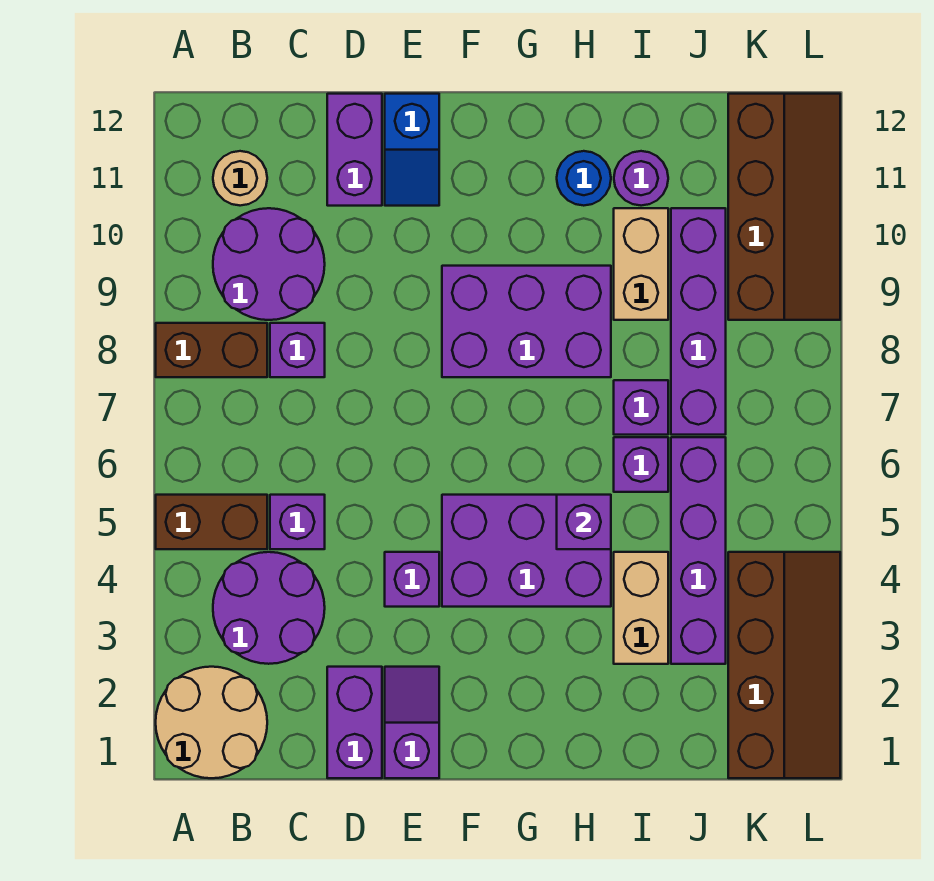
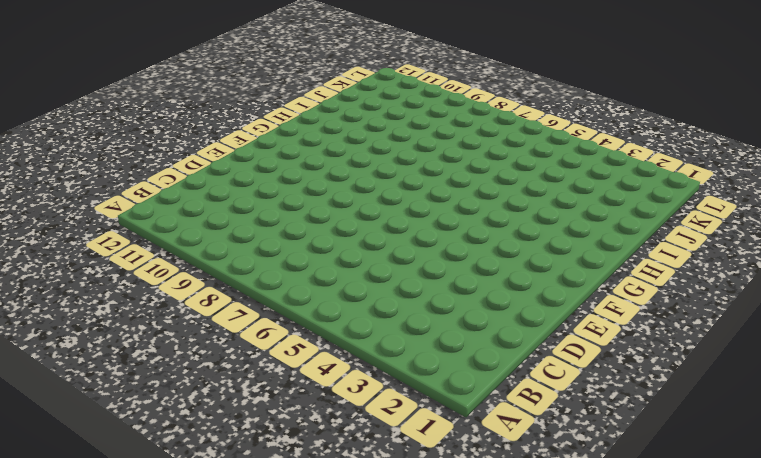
none -> tan 2x2 round brick [156,667,267,778]
none -> brown 1x2 brick [156,495,267,549]
none -> brown 1x2 brick [156,323,267,377]

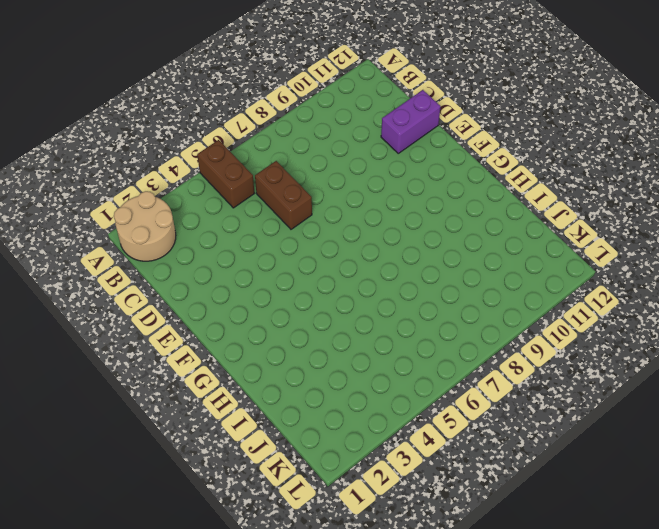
brown 1x2 brick [255,161,312,229] -> brown 1x2 brick moved to [156,323,267,377]
none -> purple 2x2 round brick [213,552,325,664]
none -> purple 2x2 round brick [213,208,325,320]
none -> tan 1x1 round brick [213,151,267,206]

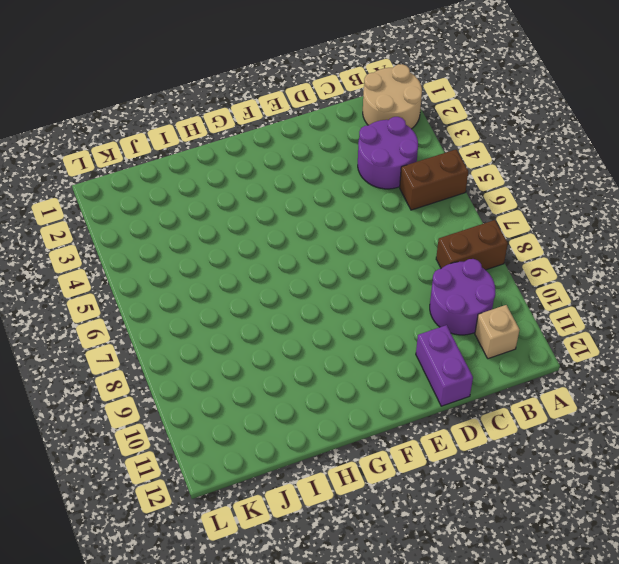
tan 1x1 brick [475,305,519,359] -> tan 1x1 round brick [213,151,267,206]
none -> purple 1x1 brick [270,495,325,549]
none -> purple 1x1 brick [270,323,325,377]
none -> purple 1x2 brick [327,667,382,778]

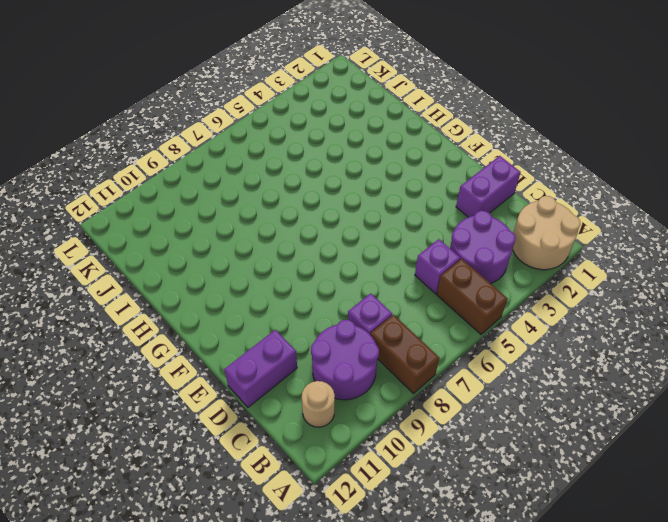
none -> purple 1x2 slope [385,667,439,778]
none -> purple 1x1 brick [385,552,439,607]
none -> blue 1x2 slope [385,94,439,206]

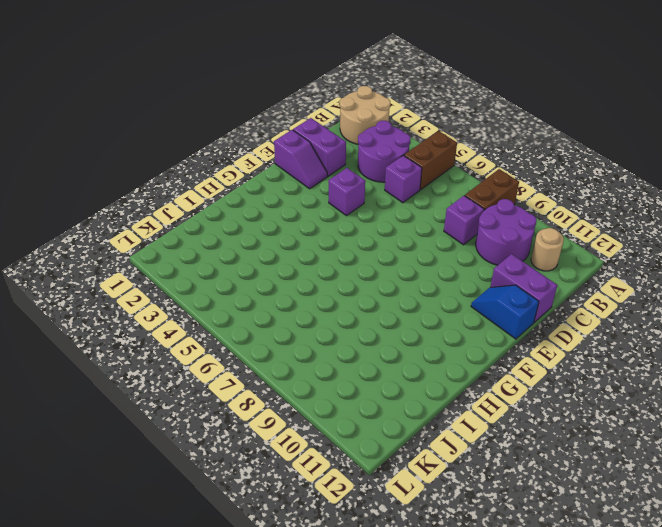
none -> purple 2x3 brick [442,495,611,607]
none -> purple 2x3 brick [442,266,611,377]
none -> blue 1x1 round brick [557,151,611,206]

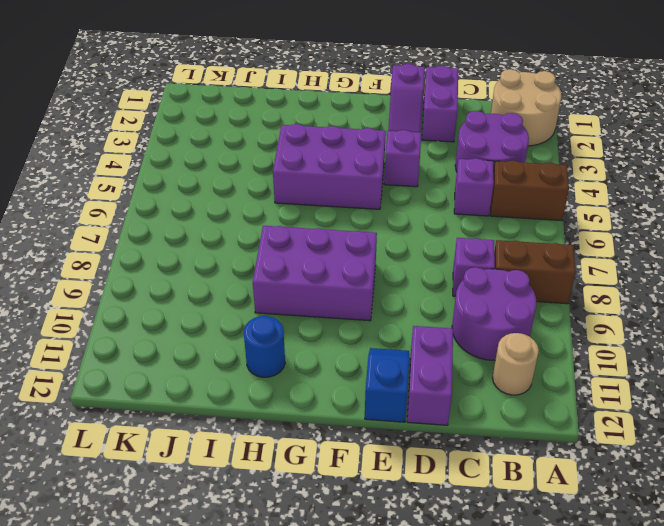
none -> tan 1x2 brick [614,552,668,664]
none -> purple 1x1 brick [614,437,668,492]
none -> purple 1x1 brick [614,380,668,435]

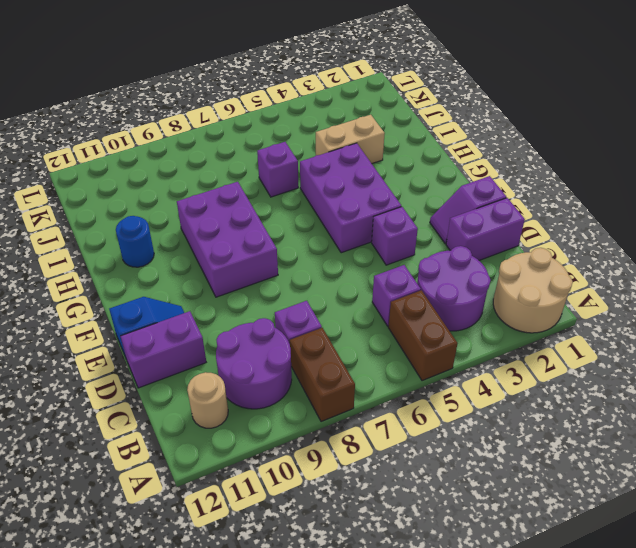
none -> purple 1x1 brick [614,380,668,435]
none -> tan 1x2 brick [614,208,668,320]
none -> purple 1x1 round brick [614,151,668,206]

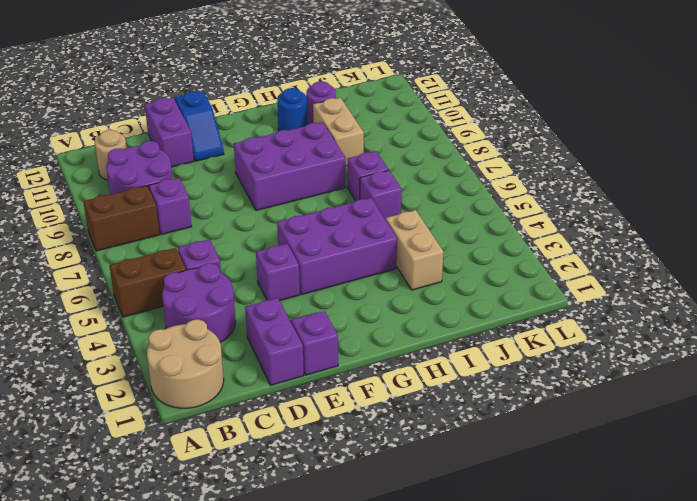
none -> purple 1x4 brick [671,437,726,664]
none -> purple 1x4 brick [671,208,726,435]
none -> brown 2x4 slope [728,552,840,778]

